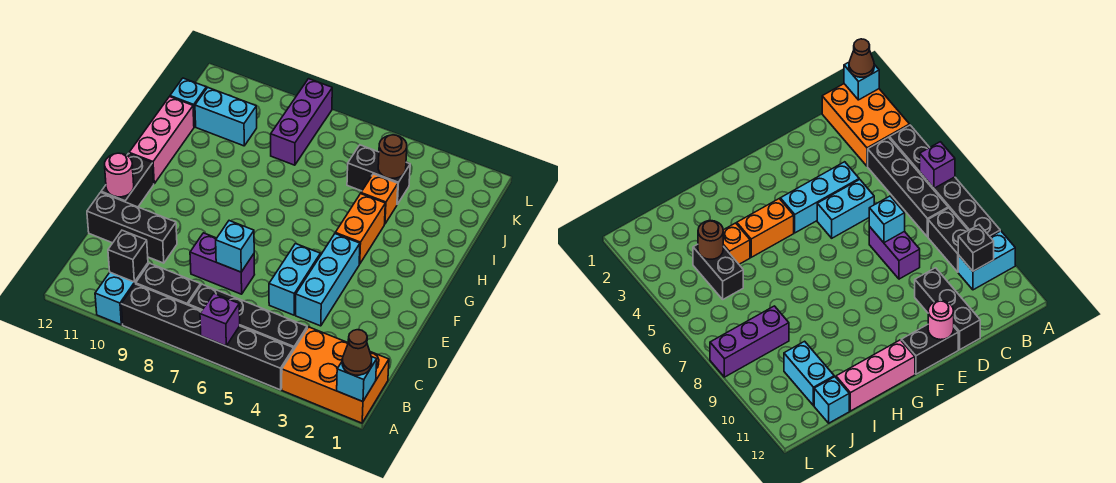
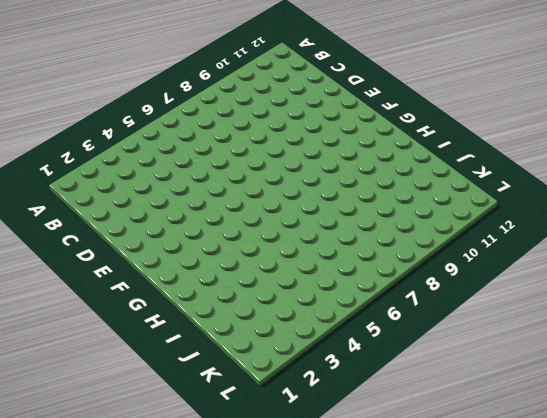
none -> orange 2x3 brick [282,327,389,423]
none -> black 1x6 brick [121,284,294,390]
none -> cyan 1x2 brick [95,263,148,325]

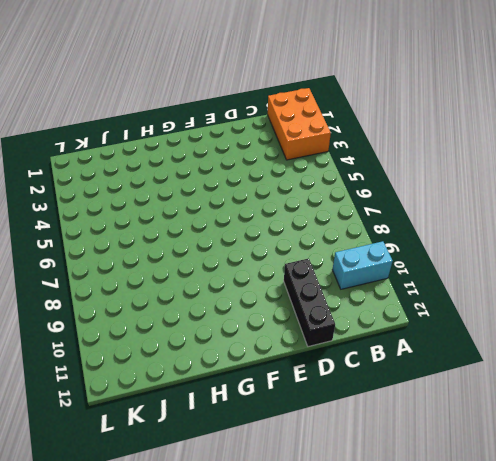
none -> black 1x6 brick [121,284,294,390]
none -> black 1x4 brick [188,284,307,349]
none -> black 1x2 brick [136,263,201,305]

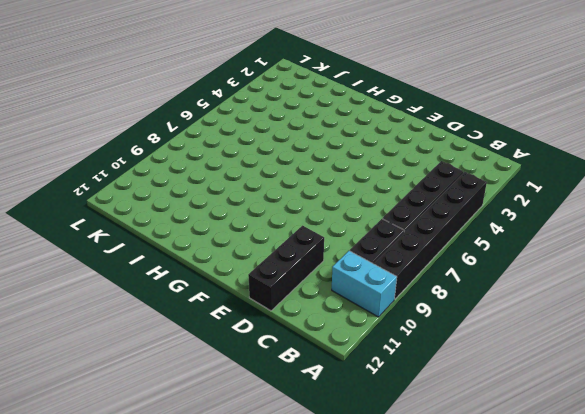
none -> orange 2x3 brick [282,327,389,423]
none -> cyan 1x3 brick [296,234,360,326]
none -> cyan 1x2 brick [269,244,320,315]

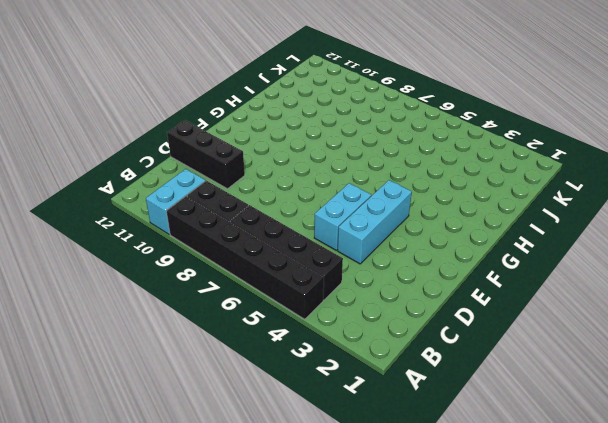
none -> orange 2x3 brick [282,327,389,423]
none -> purple 1x2 brick [190,233,255,294]
none -> black 1x2 brick [101,153,154,207]

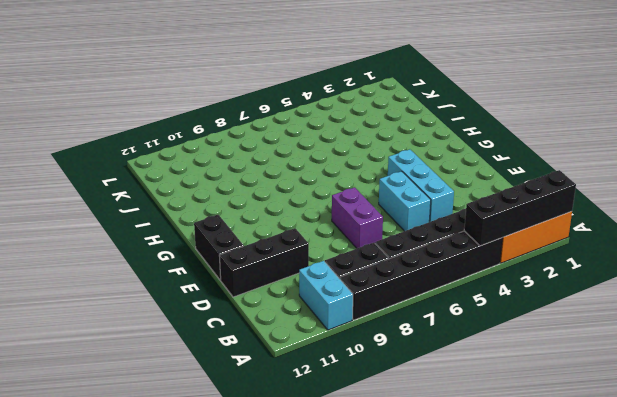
black 1x4 brick [464,170,576,246] -> cyan 1x1 brick [337,357,377,402]
purple 1x2 brick [332,187,383,248] -> purple 1x2 brick turned to [190,233,255,294]
none -> orange 1x2 brick [335,194,385,264]
none -> pink 1x3 brick [129,97,194,184]
none -> orange 1x1 brick [361,174,398,224]

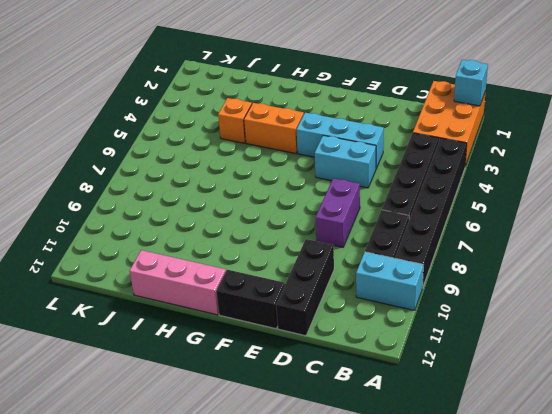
none -> black 1x2 brick [347,145,410,204]
none -> purple 1x3 brick [271,79,332,165]
none -> cyan 1x2 brick [195,87,257,146]

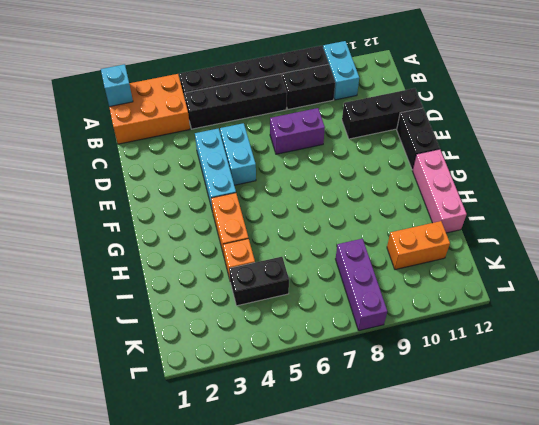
orange 1x2 brick [387,221,450,270] -> cyan 1x2 brick [195,87,257,146]
none -> cyan 1x1 brick [170,78,206,127]
none -> purple 1x1 brick [200,294,240,346]
none -> black 1x1 brick [108,230,148,282]

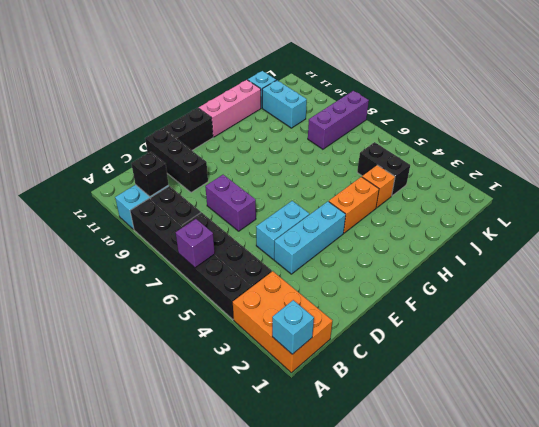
none -> cyan 1x1 brick [216,221,254,272]
none -> pink 1x1 round brick [105,153,134,197]
none -> brown 1x1 round brick [378,135,407,178]

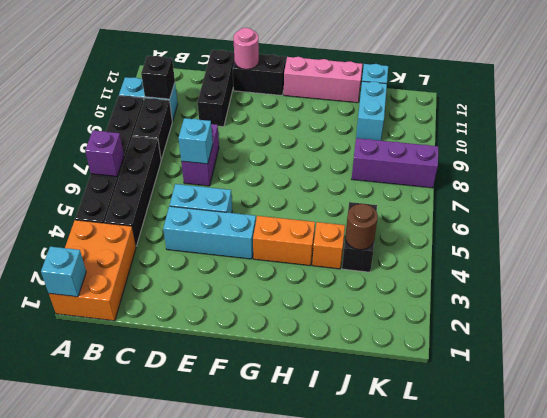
none -> brown 1x1 cone [342,330,372,375]

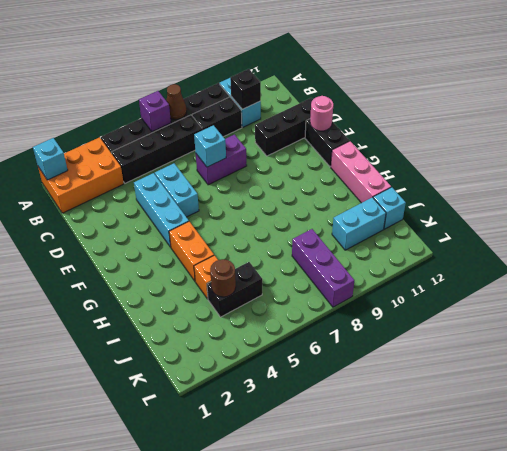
brown 1x1 cone [166,84,187,119] -> brown 1x1 cone moved to [342,330,372,375]

